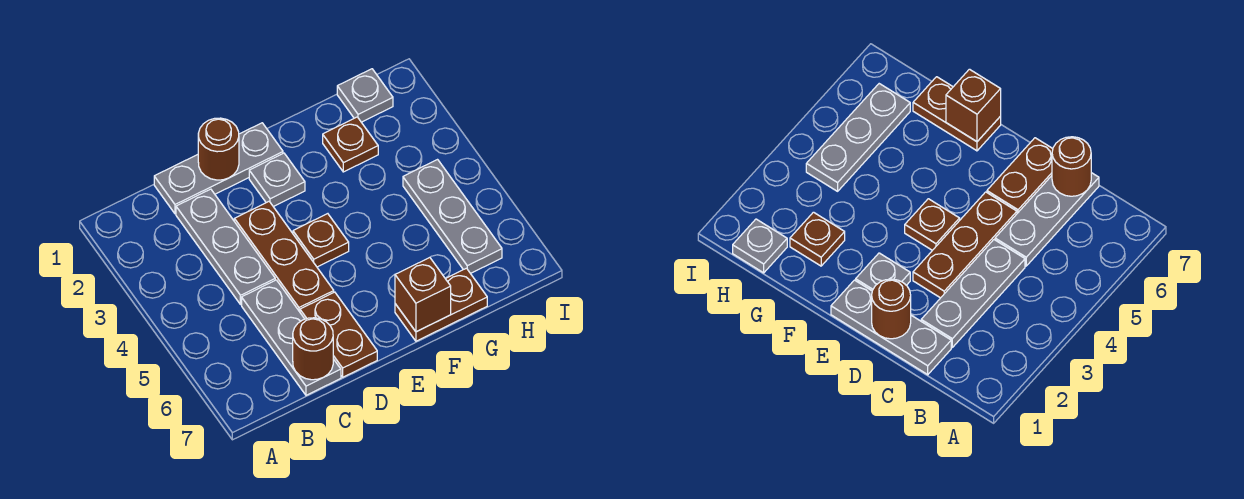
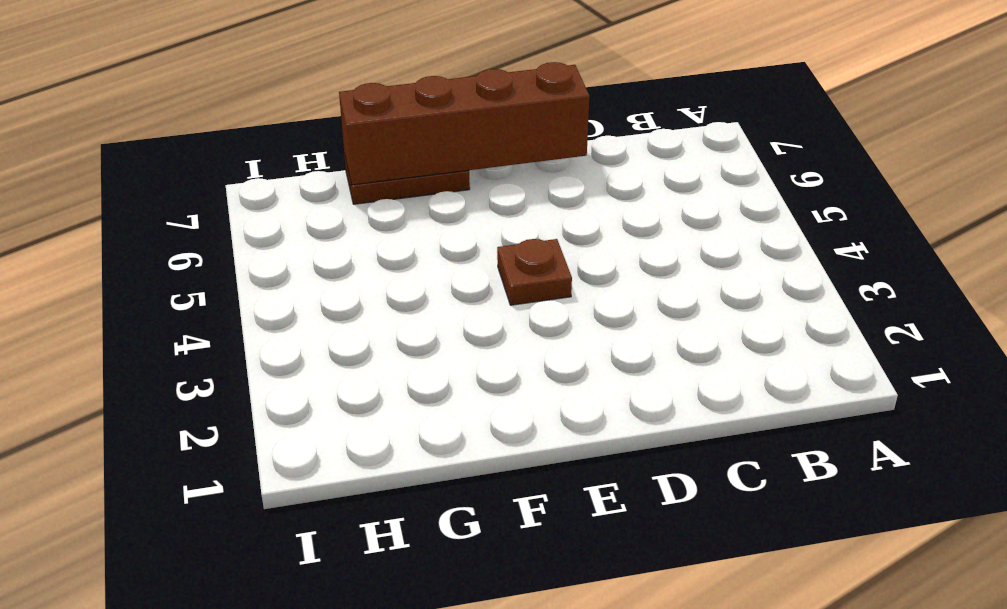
brown 1x4 brick [339,62,589,185] -> brown 1x1 brick [395,258,451,332]
none -> grey 1x3 plate [154,123,283,214]
none -> grey 1x3 plate [176,189,275,305]
none -> grey 1x3 plate [242,280,341,395]

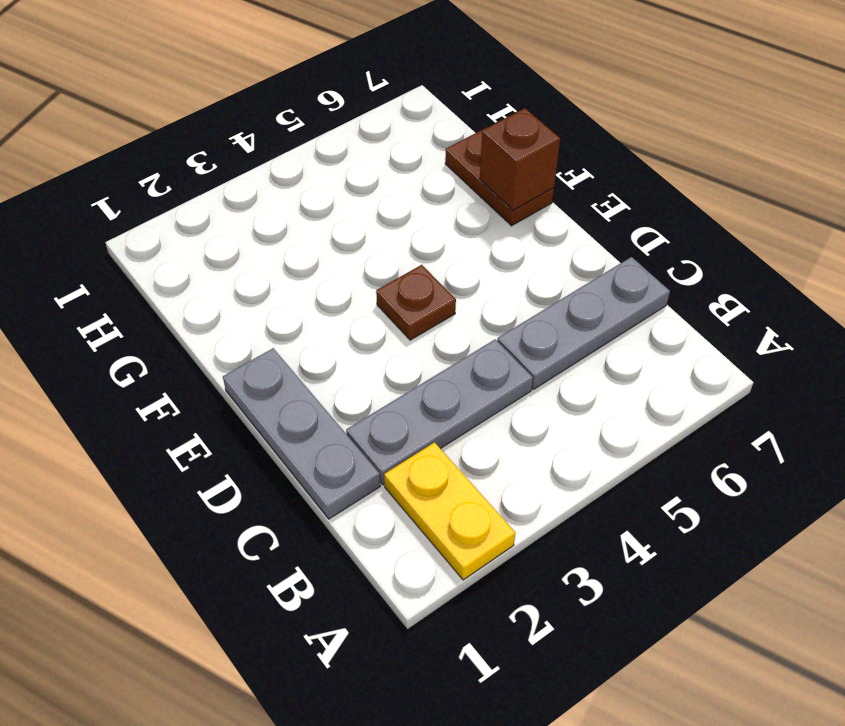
yellow 1x2 plate [384,442,515,580] -> none
none -> brown 1x3 plate [234,202,334,312]
none -> brown 1x2 plate [300,292,377,377]
none -> grey 1x1 plate [249,153,305,207]

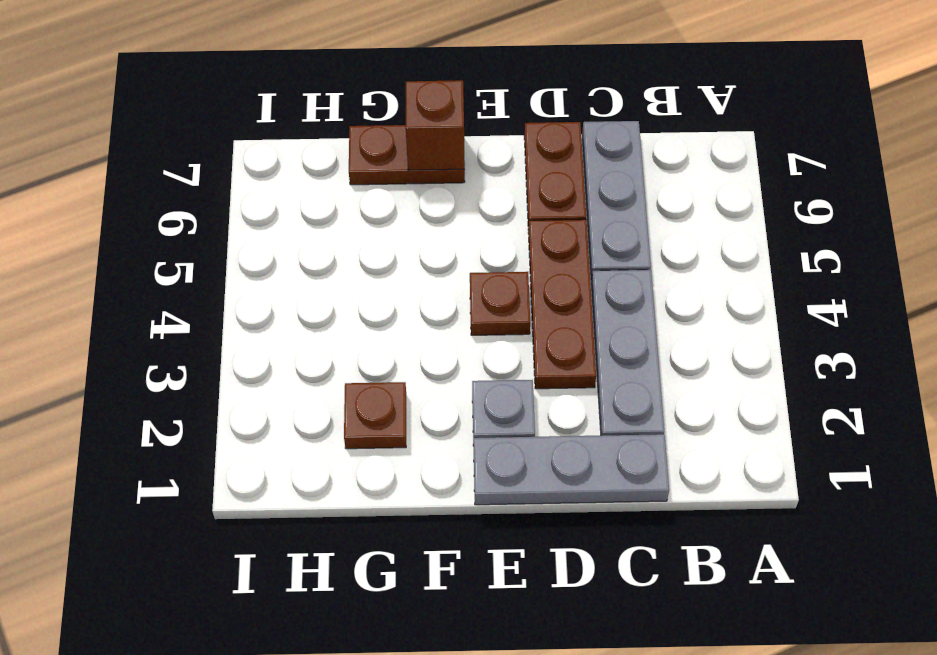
none -> grey 1x1 plate [337,69,393,122]
none -> grey 1x3 plate [403,160,502,273]
none -> brown 1x1 round brick [293,318,333,380]

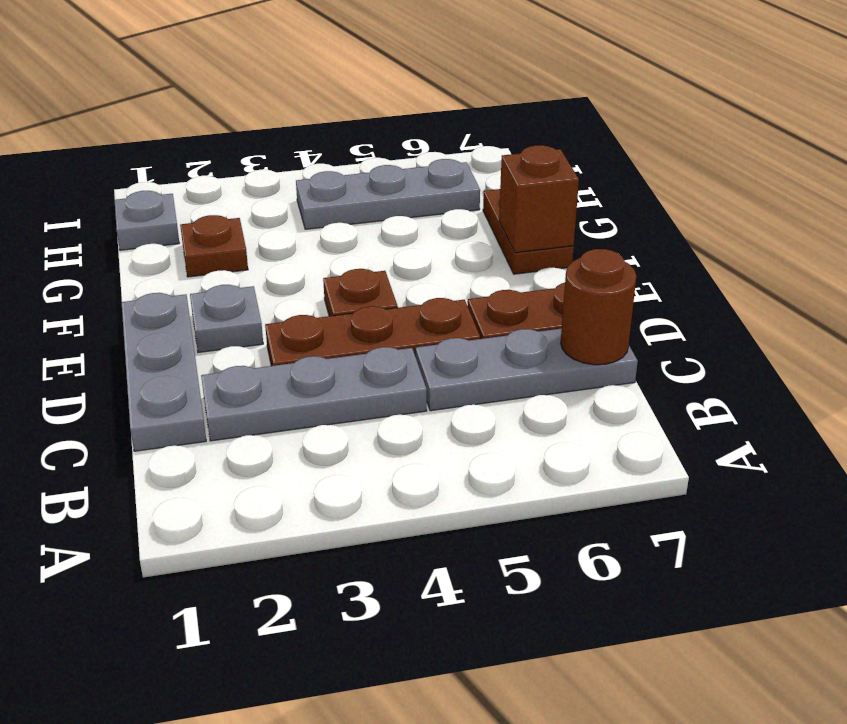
none -> brown 1x1 round brick [198,118,239,180]

